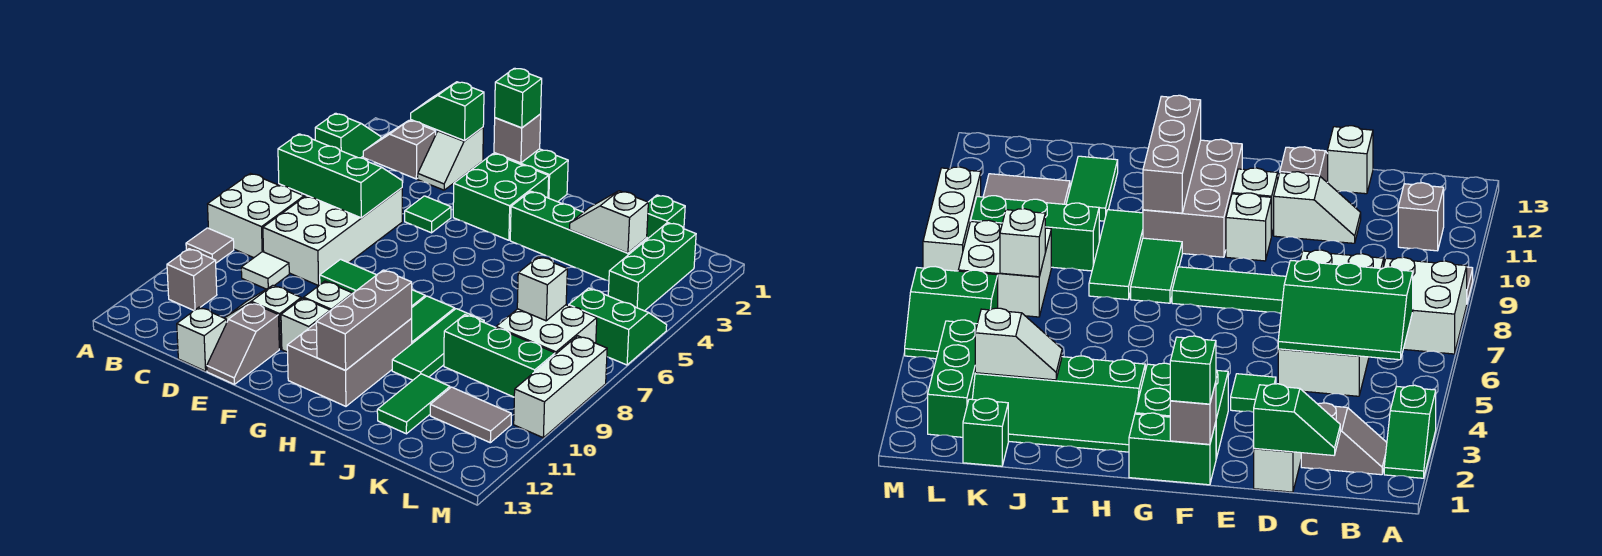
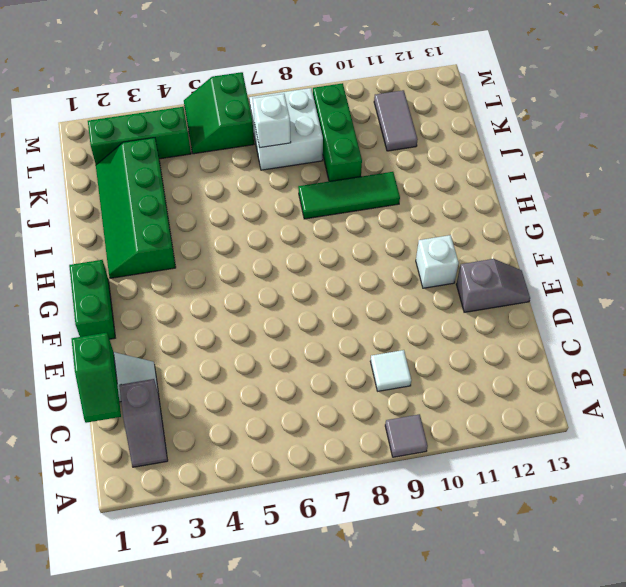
none -> green 1x2 slope [315,113,381,158]
none -> white 2x2 brick [208,174,304,258]
none -> grey 1x1 brick [167,249,217,311]
none -> white 2x4 brick [263,188,402,286]

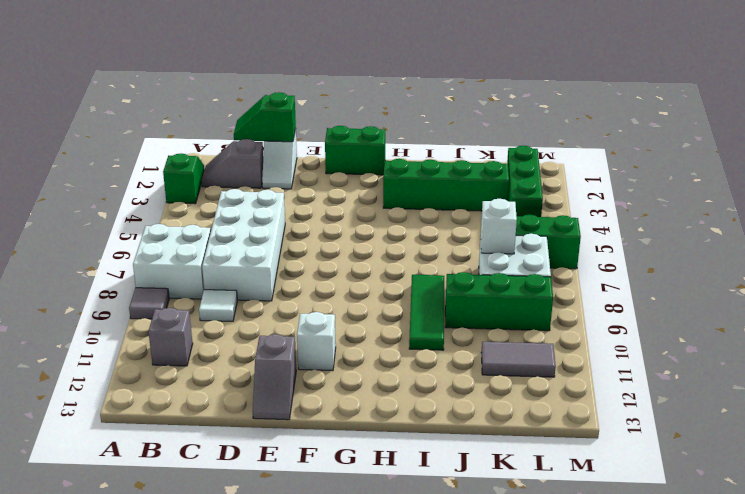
none -> white 1x2 slope [225,285,301,349]
none -> white 1x1 brick [177,307,227,371]
none -> green 1x1 tile [405,196,451,233]
none -> green 1x3 tile [320,259,425,307]

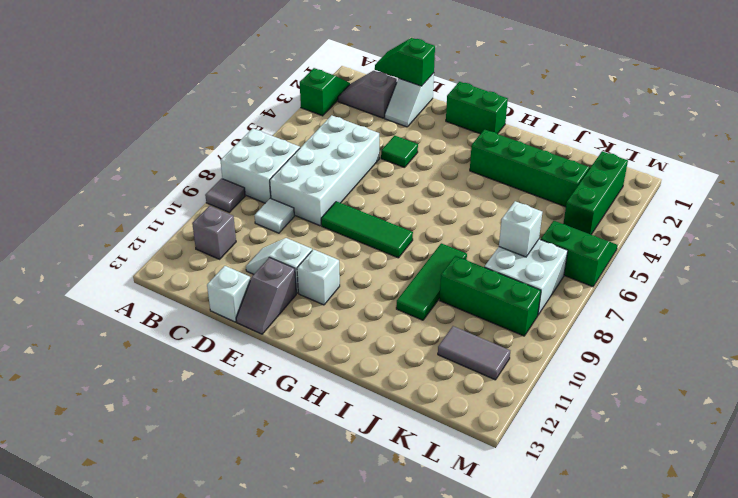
none -> green 2x2 brick [453,154,549,240]
none -> white 1x1 brick [304,281,353,311]
none -> grey 2x3 brick [287,319,412,406]
none -> green 1x2 tile [411,296,455,343]

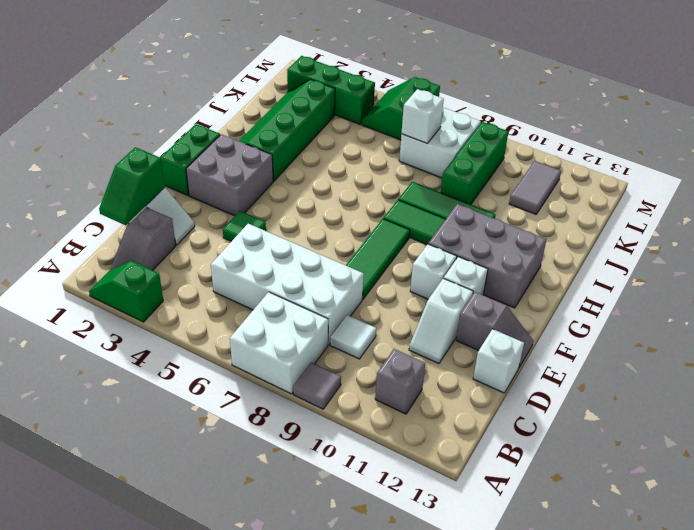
grey 2x2 brick [186,134,273,216] -> green 2x2 brick [453,154,549,240]
none -> green 1x2 tile [377,374,450,434]
none -> green 1x1 brick [647,195,685,238]
none -> white 1x3 brick [514,336,607,438]
none -> green 2x3 slope [278,134,402,218]

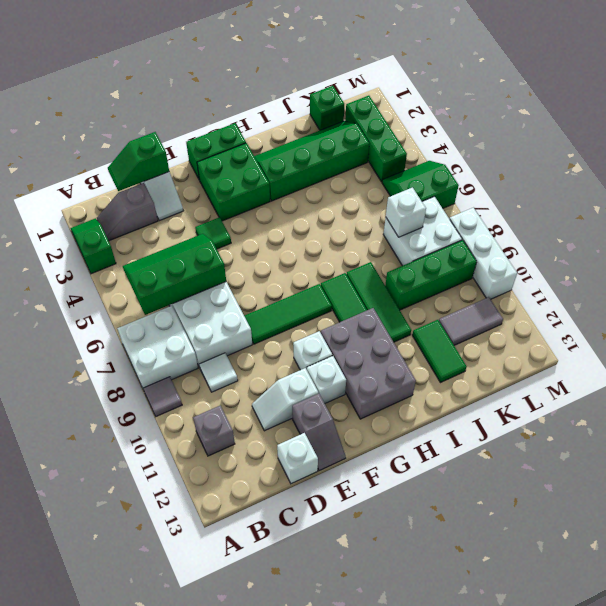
none -> grey 1x1 brick [494,114,541,163]
none -> grey 1x3 brick [316,270,412,370]
none -> white 1x2 slope [570,191,648,253]
none -> green 1x1 brick [495,68,542,128]

